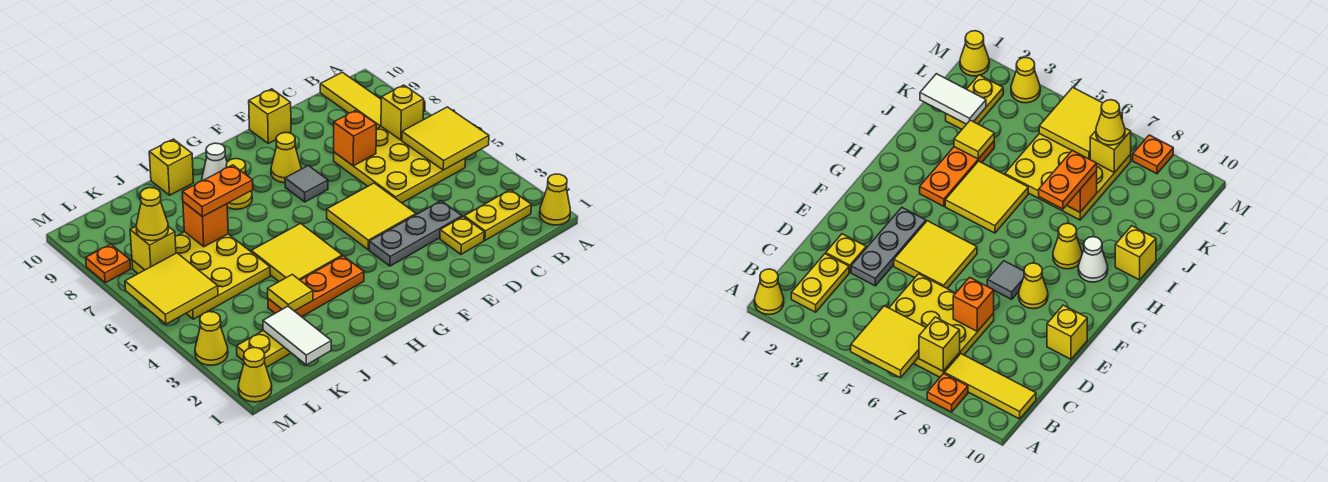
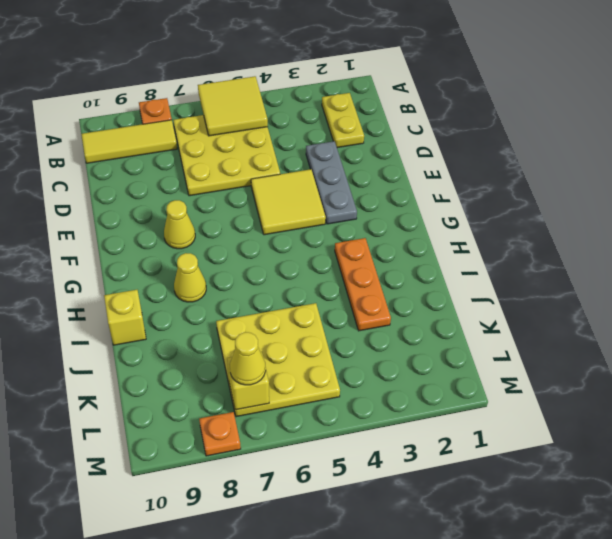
none -> yellow 1x1 cone [540,174,570,225]
none -> yellow 1x1 plate [440,217,484,254]
none -> yellow 1x1 brick [249,89,291,143]
none -> grey 1x1 tile [285,166,328,202]

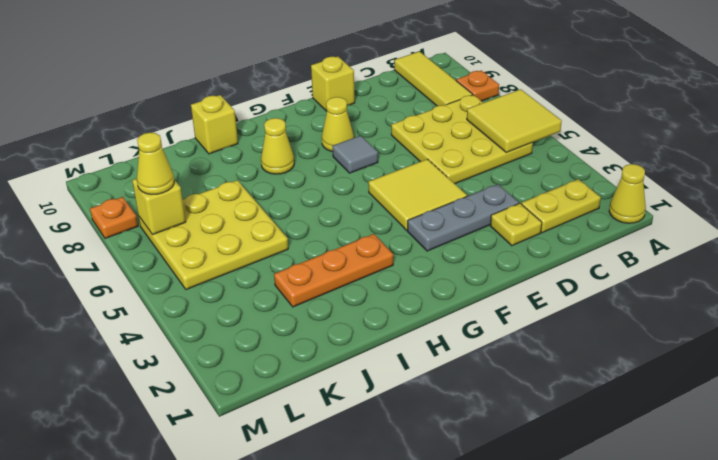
none -> yellow 2x2 tile [251,223,342,282]
none -> white 1x1 cone [202,143,227,181]
none -> yellow 1x2 plate [237,330,291,367]
none -> yellow 1x1 cone [238,348,272,402]

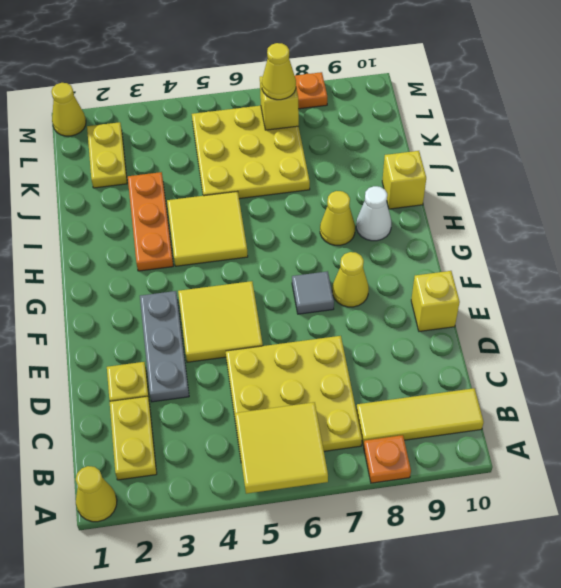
none -> yellow 1x1 cone [195,312,228,365]
none -> yellow 1x1 brick [381,85,424,140]
none -> orange 1x1 brick [334,110,376,166]
none -> yellow 1x1 tile [268,274,313,311]

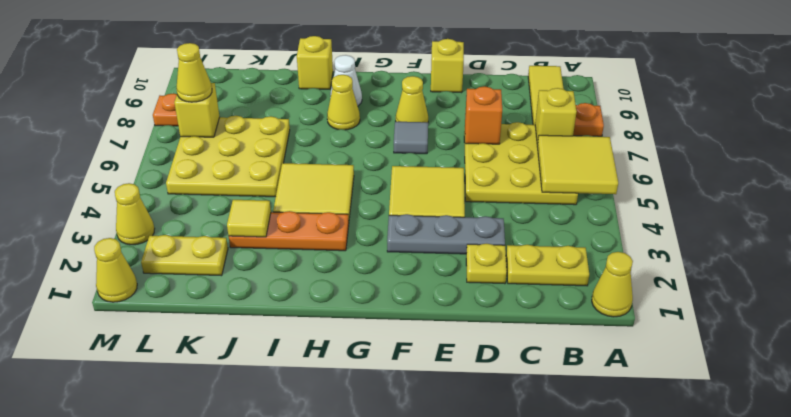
none -> orange 1x1 brick [183,202,228,247]
none -> white 1x2 tile [263,306,331,365]
none -> yellow 2x2 tile [125,253,218,324]
none -> orange 1x2 plate [182,165,253,217]

